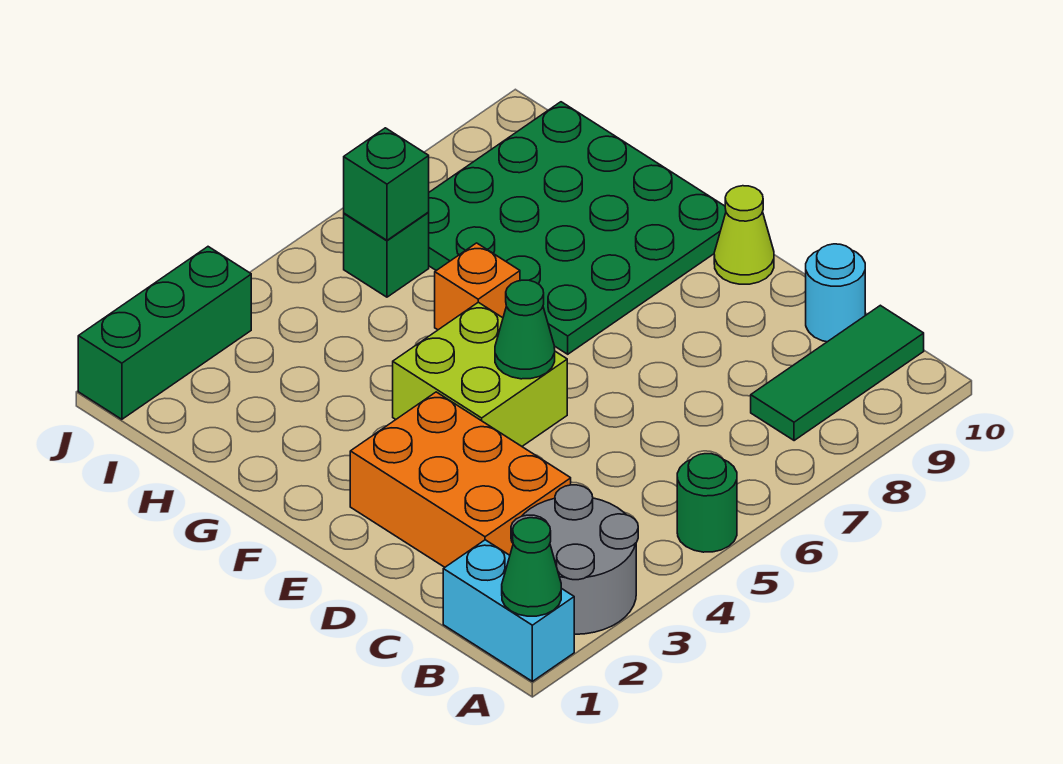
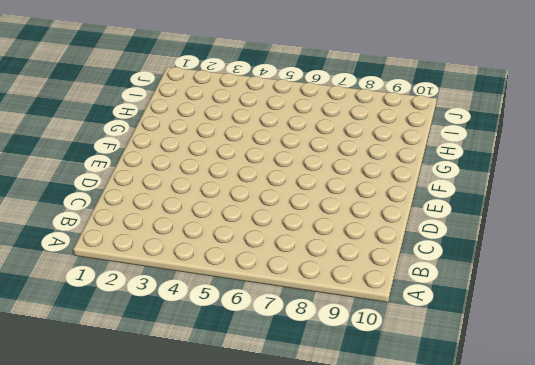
none -> cyan 1x2 brick [443,540,574,681]
none -> grey 2x2 round brick [511,485,638,634]
none -> green 1x1 round brick [677,454,737,552]

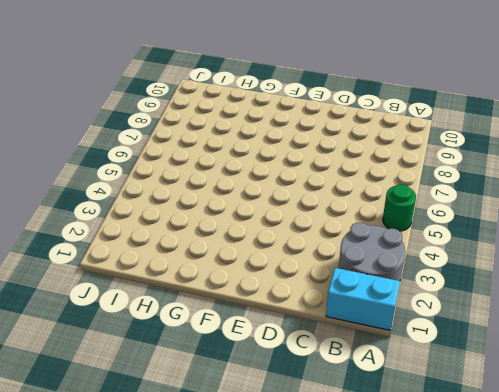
none -> green 1x3 tile [751,305,924,441]
none -> orange 2x3 brick [350,392,571,567]
none -> cyan 1x1 round brick [806,244,865,342]

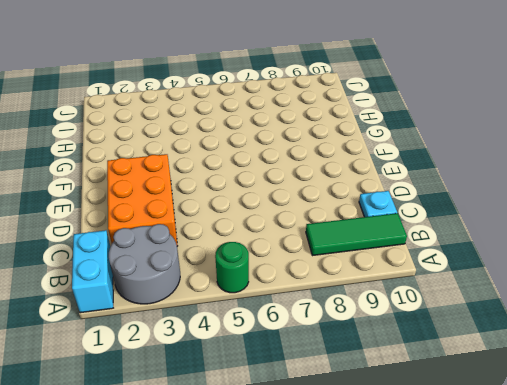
cyan 1x1 plate [359,191,397,217] -> cyan 1x1 round brick [806,244,865,342]
none -> lime 2x2 brick [393,302,567,446]
none -> lime 1x1 cone [714,186,774,284]
none -> green 4x4 plate [429,102,726,354]

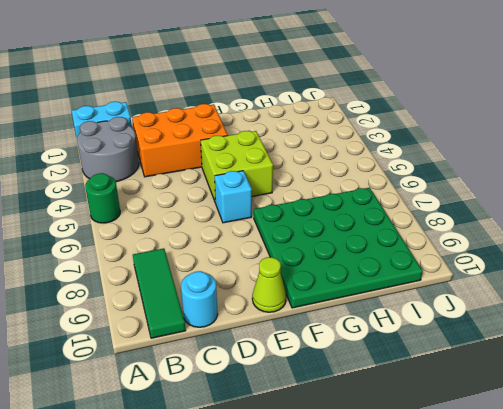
cyan 1x1 brick [215,171,252,223] -> none
none -> orange 1x1 brick [435,243,520,330]
none -> green 1x1 brick [344,212,429,297]
none -> green 1x3 brick [78,247,251,419]

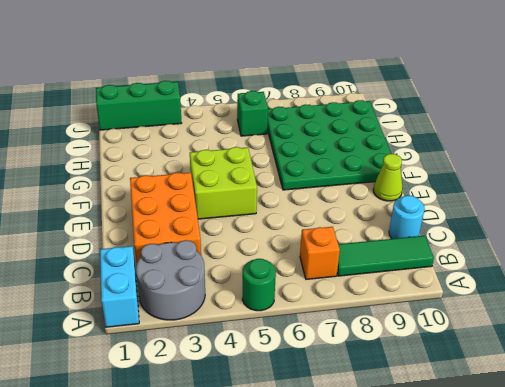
orange 1x1 brick [300,227,340,279] -> orange 1x1 brick moved to [435,243,520,330]
none -> green 1x1 cone [502,518,561,616]
none -> green 1x1 cone [495,280,555,379]
none -> green 1x1 brick [344,128,429,240]

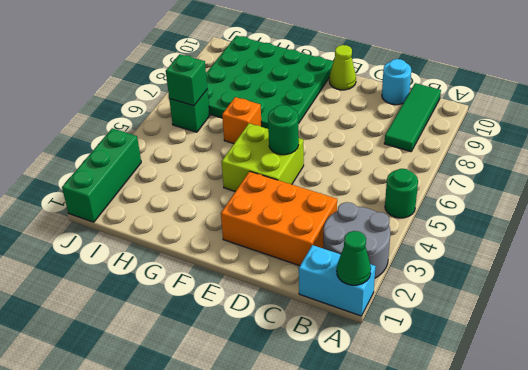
green 1x1 round brick [268,105,299,155] -> green 1x1 cone [495,280,555,379]

